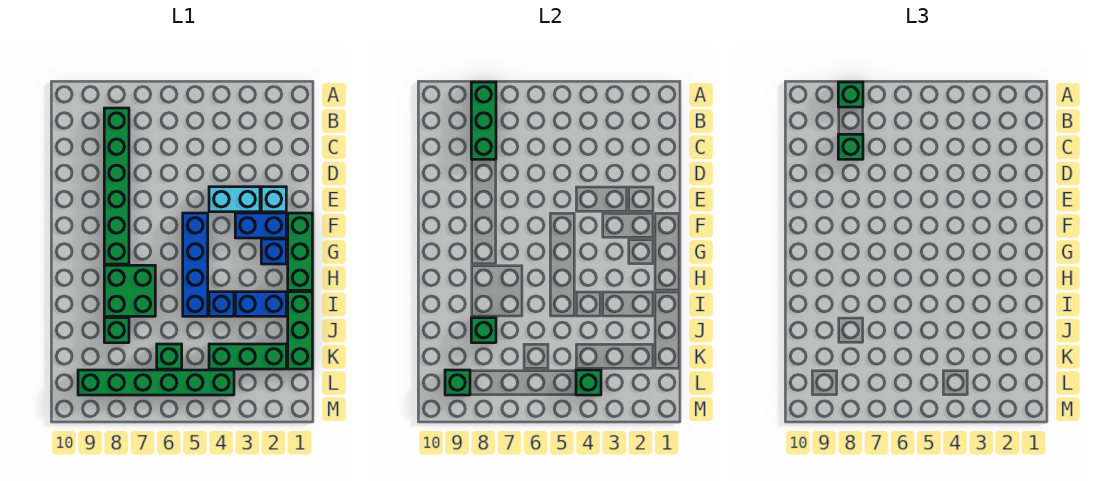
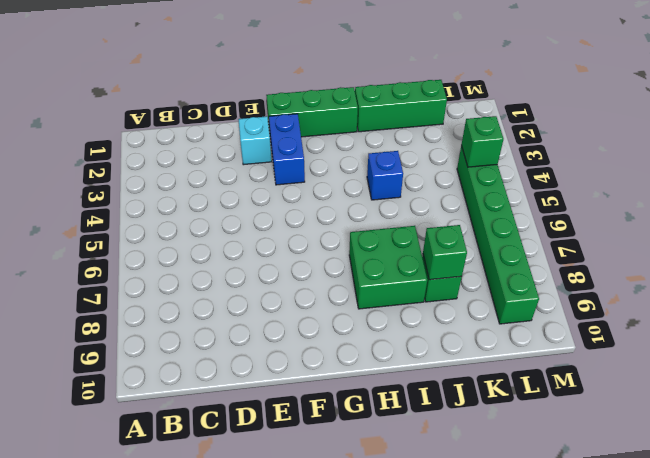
none -> green 1x6 brick [104,108,129,264]
none -> cyan 1x2 brick [209,187,260,212]
none -> blue 1x4 brick [183,213,208,316]

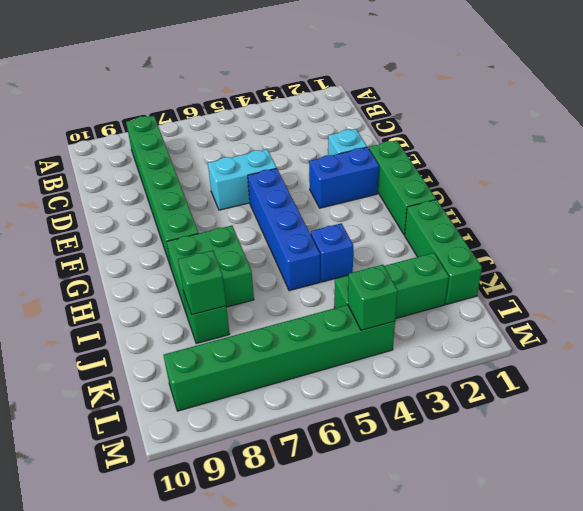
cyan 1x2 brick [208,149,277,210] -> cyan 1x2 brick moved to [209,187,260,212]
none -> blue 1x1 brick [261,239,286,264]
none -> blue 1x2 brick [235,292,286,316]
none -> green 1x1 brick [157,344,182,369]

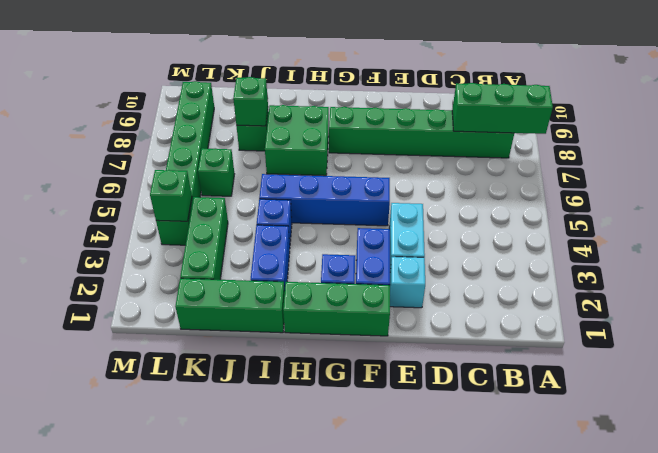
none -> green 1x1 brick [445,370,470,395]
none -> green 1x1 brick [838,82,863,107]
none -> green 1x1 brick [838,134,863,159]

